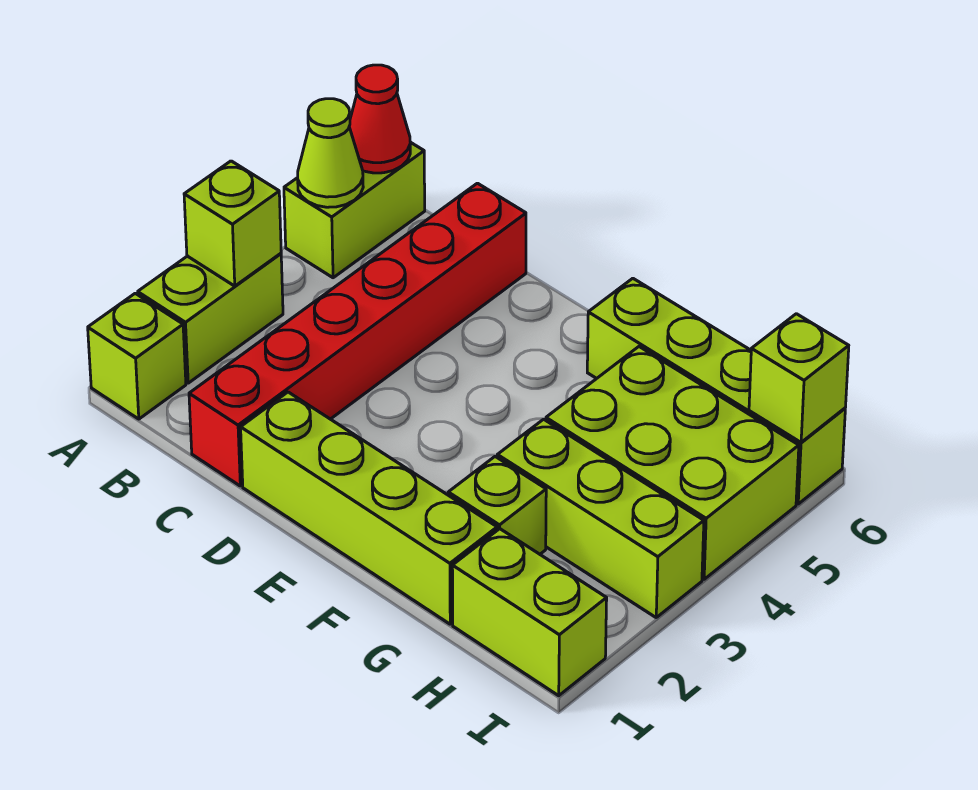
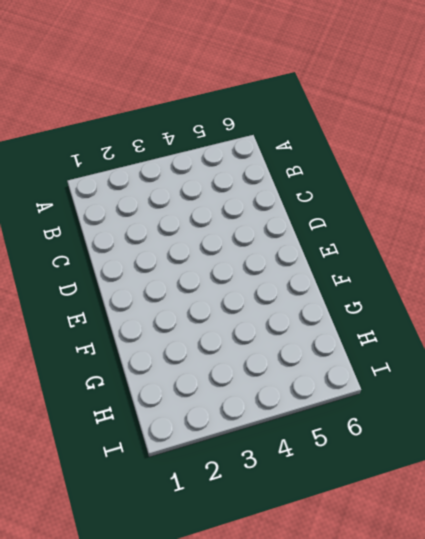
none -> lime 1x1 brick [88,293,186,419]
none -> lime 1x2 brick [138,253,283,383]
none -> lime 1x2 brick [284,142,425,278]

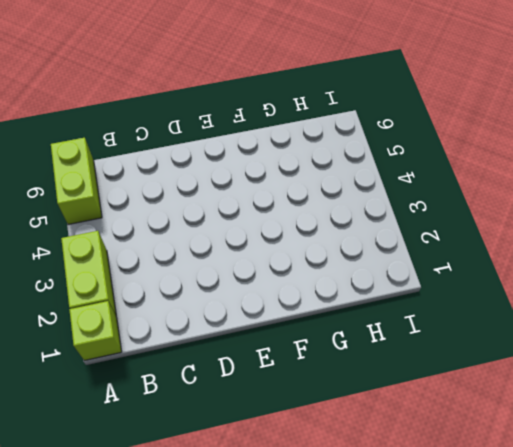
none -> red 1x6 brick [189,183,526,486]
none -> lime 1x4 brick [241,392,497,624]
none -> lime 1x4 brick [587,278,845,504]

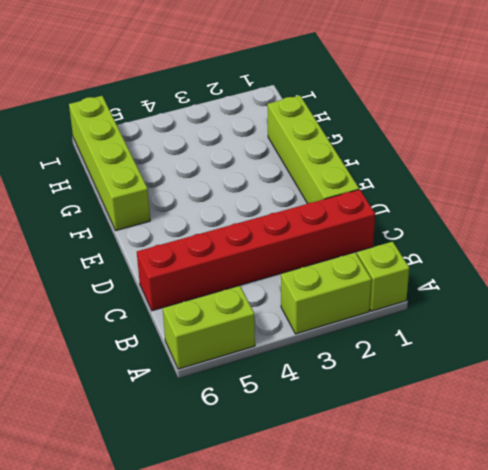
none -> lime 1x1 brick [448,457,546,554]
none -> lime 1x3 brick [497,419,704,617]
none -> lime 2x3 brick [546,347,799,579]

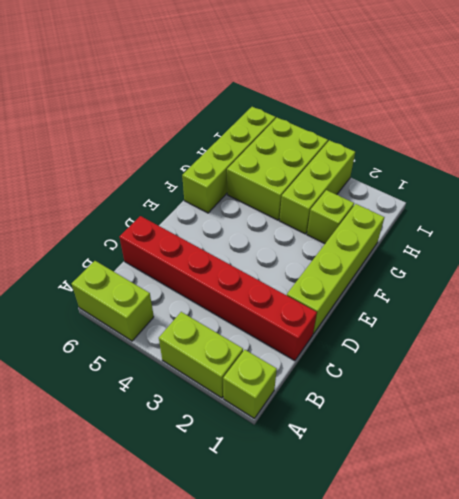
none -> lime 1x2 brick [452,529,607,696]
none -> lime 1x1 brick [184,161,281,286]
none -> lime 1x1 cone [298,99,363,207]

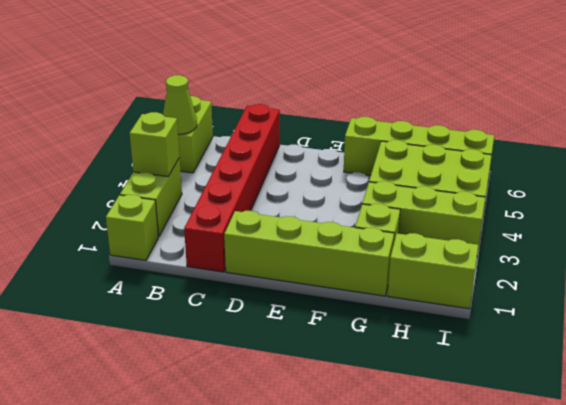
none -> red 1x1 cone [349,65,410,173]
none -> lime 1x1 brick [749,314,849,442]

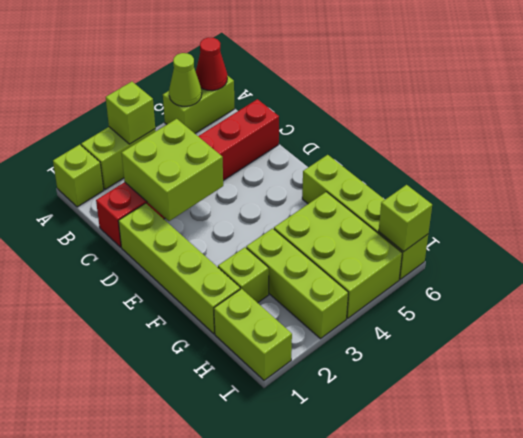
lime 2x2 brick [121,119,223,221] -> none

